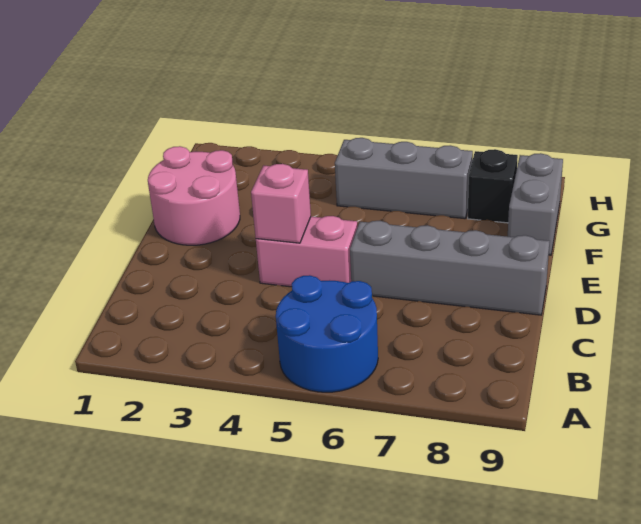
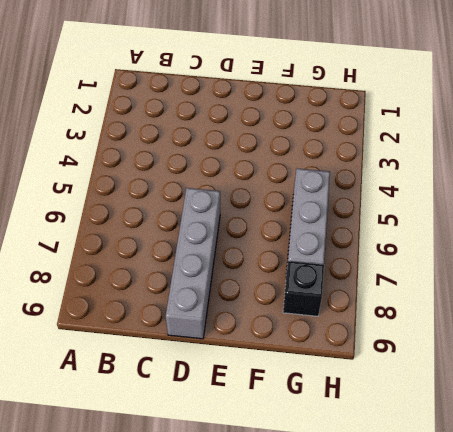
none -> blue 2x2 round brick [276,275,378,392]
none -> pink 1x2 brick [256,216,358,287]

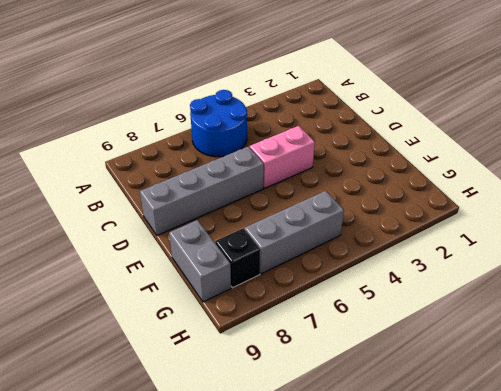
none -> pink 2x2 round brick [148,146,240,245]
none -> pink 1x1 brick [251,164,311,243]

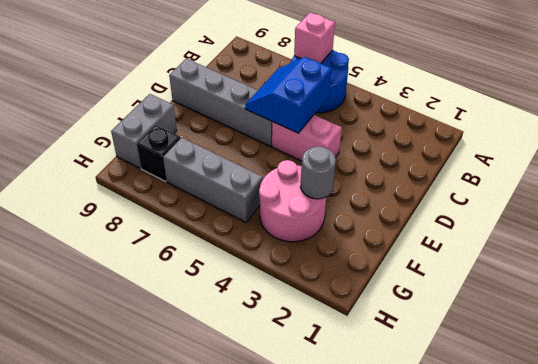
pink 1x1 brick [294,12,335,63] -> pink 1x1 brick moved to [251,164,311,243]
blue 2x2 slope [245,57,332,133] -> none
pink 2x2 round brick [259,160,326,242] -> pink 2x2 round brick moved to [148,146,240,245]
grey 1x1 round brick [300,146,336,199] -> none

